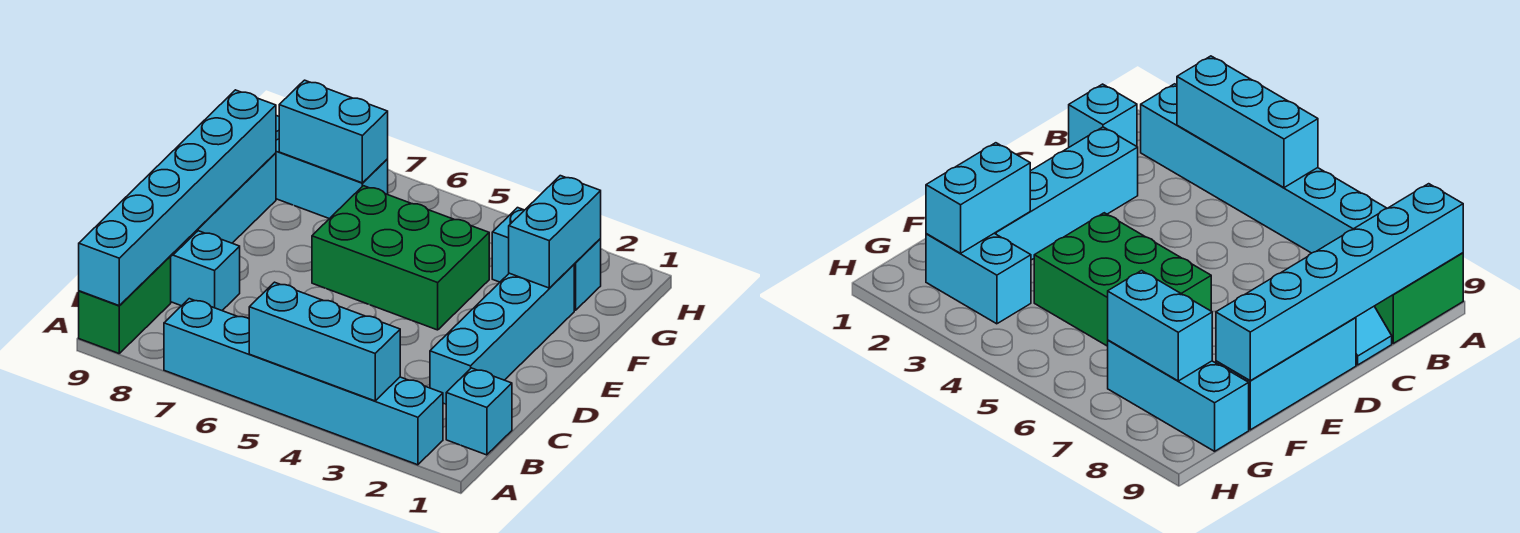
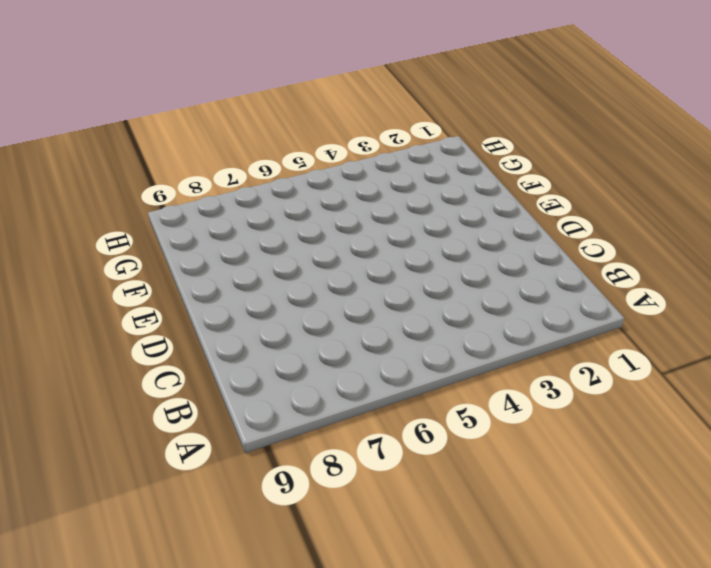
none -> cyan 1x6 brick [164,299,443,465]
none -> green 1x2 brick [79,256,171,353]
none -> cyan 1x1 brick [446,368,512,455]

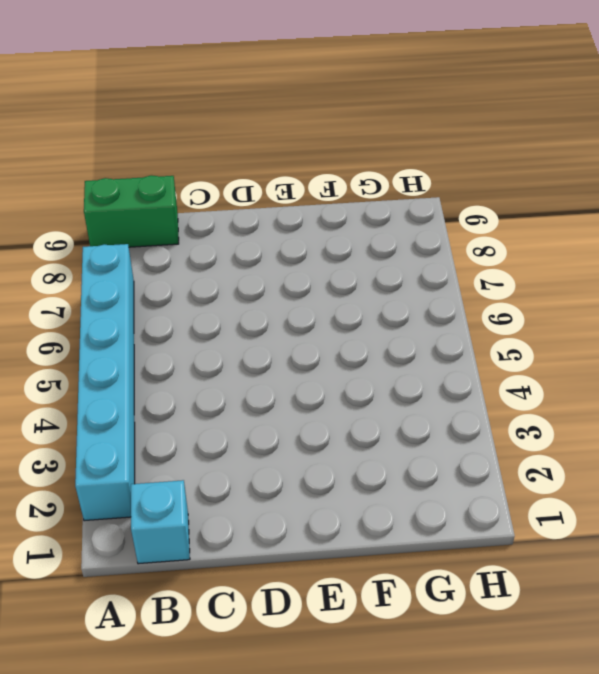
none -> cyan 1x4 brick [430,265,574,404]
none -> cyan 1x2 slope [171,231,240,310]
none -> cyan 1x3 brick [195,153,276,243]

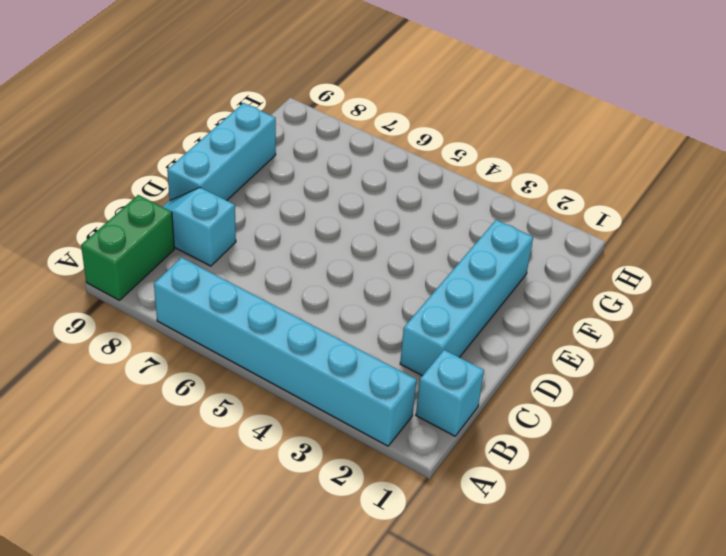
none -> green 2x3 brick [312,186,489,330]
none -> cyan 1x2 brick [492,208,601,310]
none -> cyan 1x3 brick [276,116,388,219]

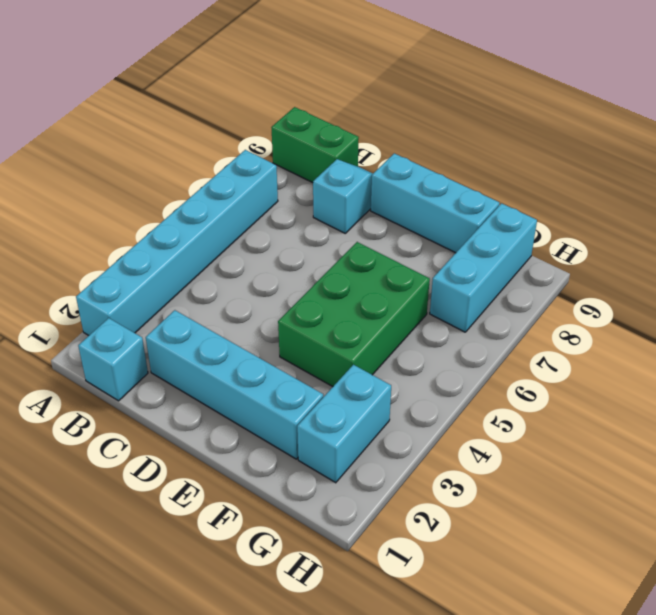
none -> cyan 1x3 brick [249,282,400,401]
none -> cyan 1x6 brick [79,90,276,306]
none -> cyan 1x2 brick [509,176,601,288]

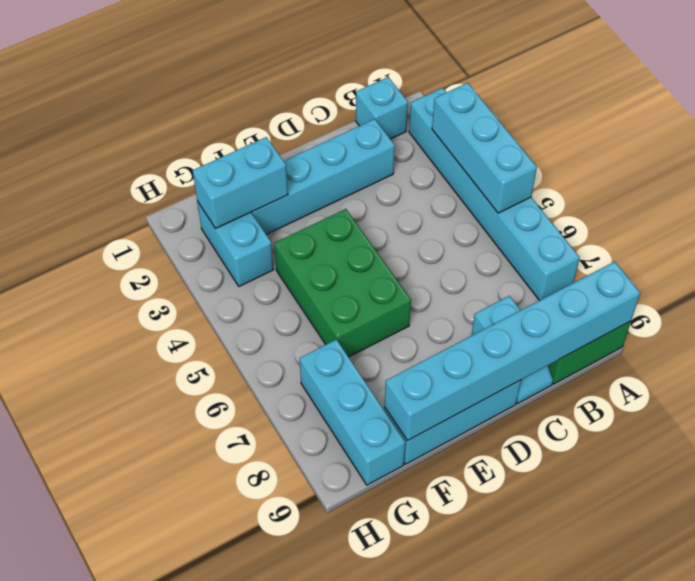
none -> cyan 1x2 brick [279,80,388,183]

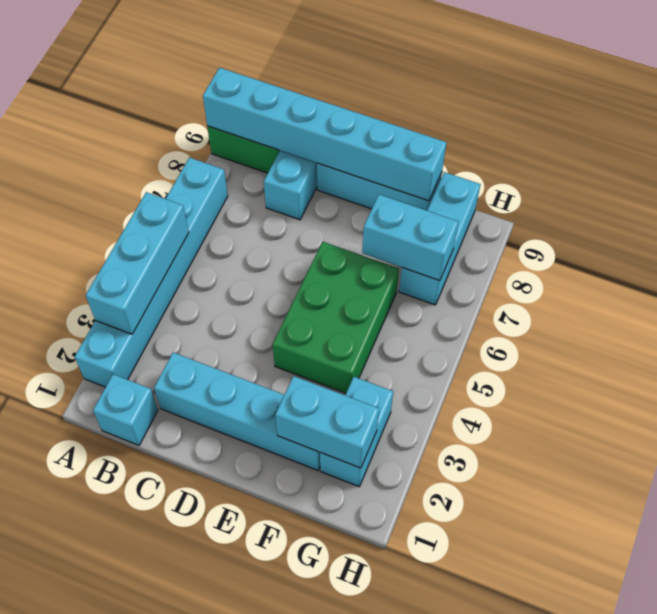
cyan 1x2 brick [362,194,458,281] -> cyan 1x2 brick turned to [279,80,388,183]

